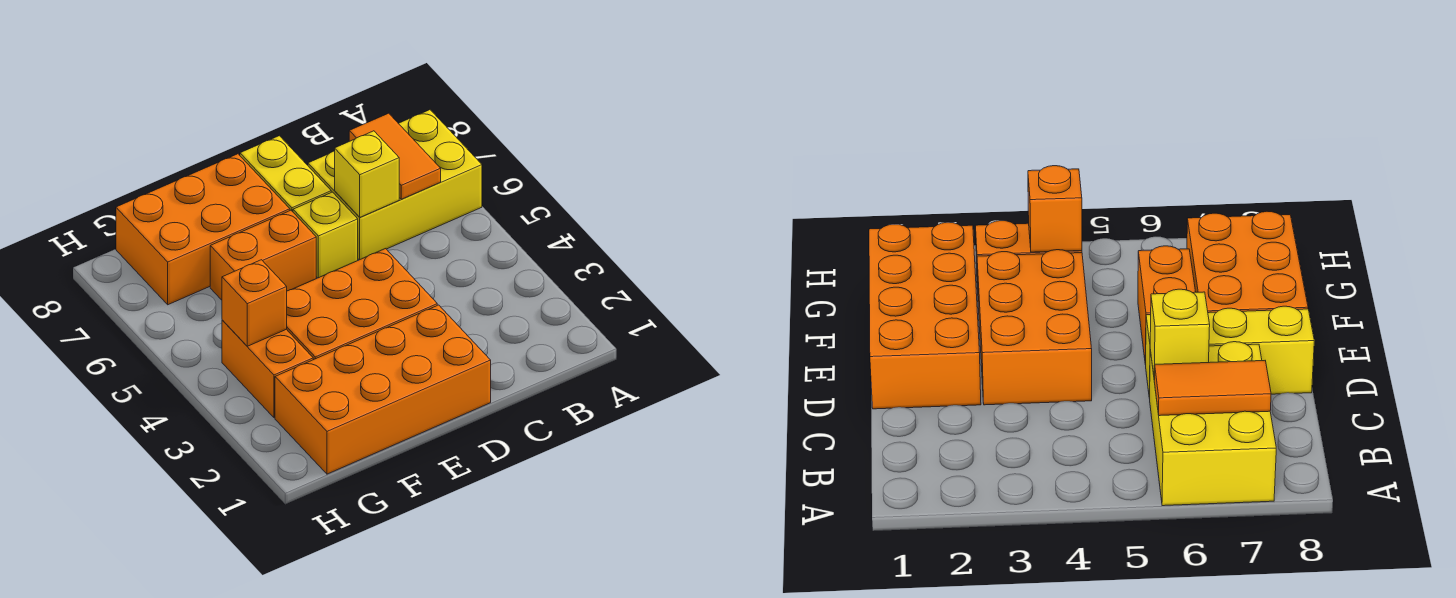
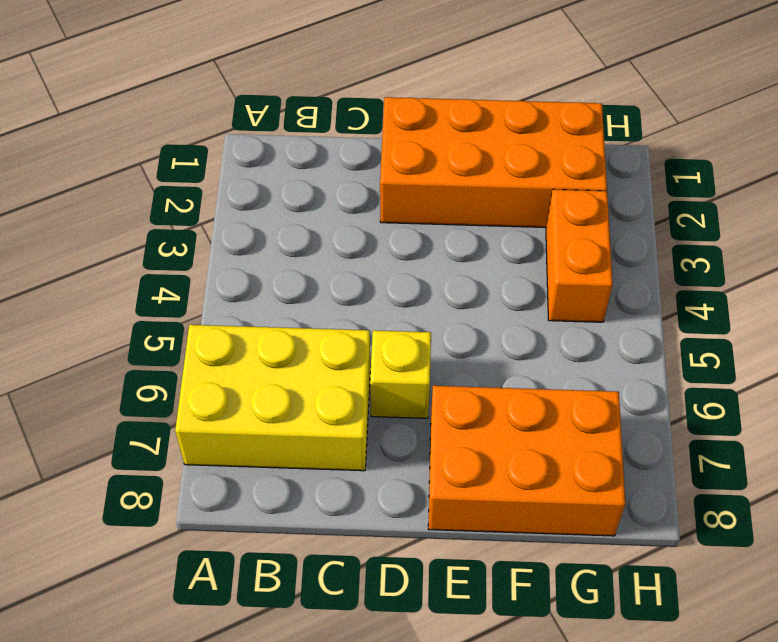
none -> orange 2x3 brick [287,249,437,360]
none -> yellow 1x2 brick [240,136,331,212]

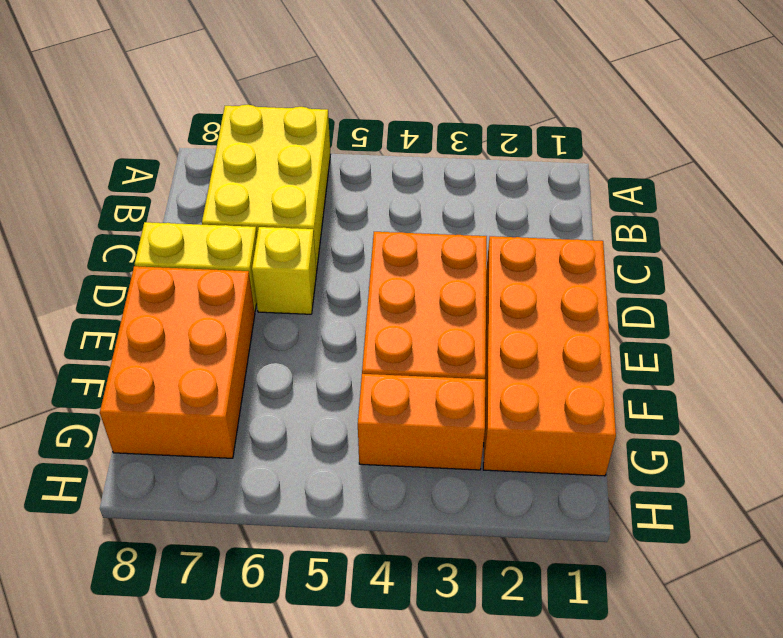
none -> orange 1x2 brick [210,210,316,300]
none -> orange 1x2 tile [349,113,441,199]

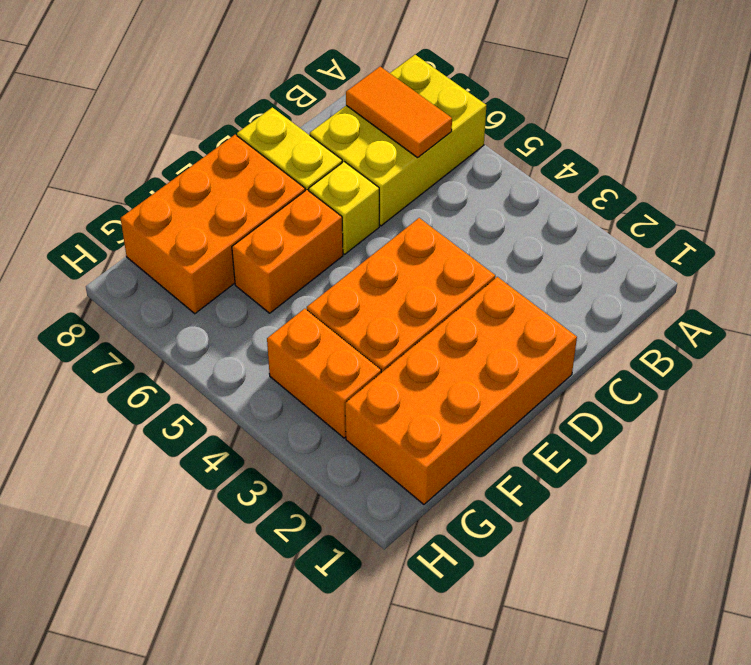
none -> yellow 1x1 brick [335,131,399,217]
none -> orange 1x1 brick [222,260,287,346]

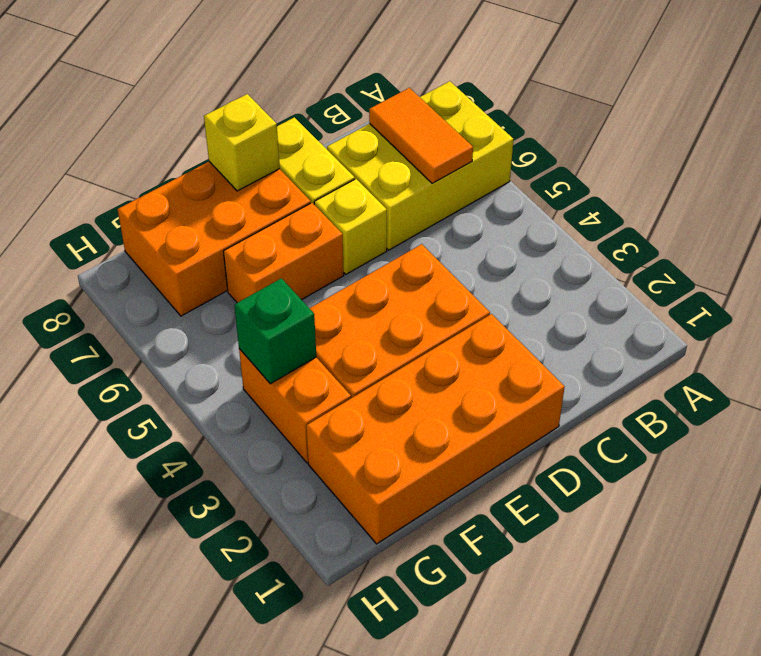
yellow 1x1 brick [204,94,280,191] -> yellow 1x1 brick moved to [335,131,399,217]
green 1x1 brick [234,278,316,384] -> orange 1x1 brick [222,260,287,346]

